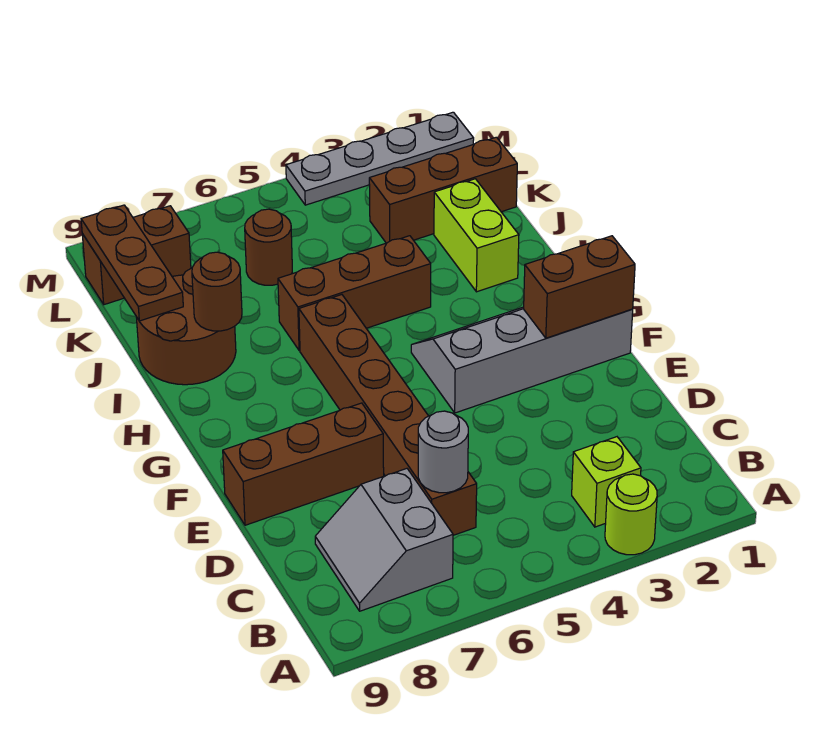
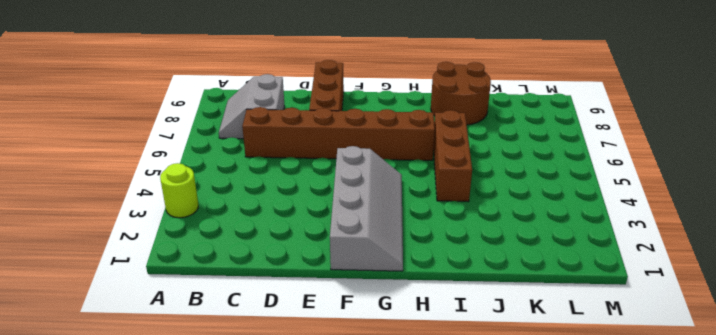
grey 2x2 slope [219,74,285,139] -> grey 2x2 slope turned to [315,469,453,611]
none -> lime 1x1 brick [572,437,641,527]
none -> lime 1x2 brick [434,179,519,292]
none -> brown 1x3 brick [369,137,517,243]

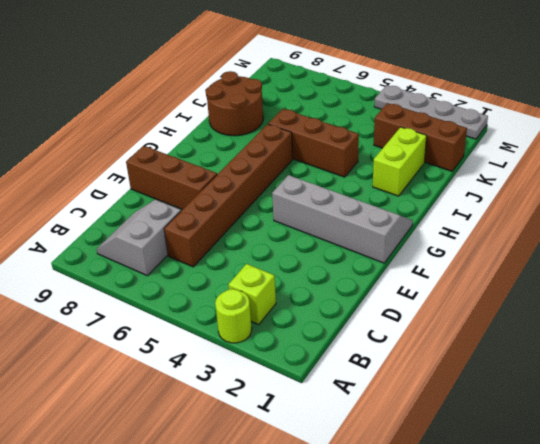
none -> brown 1x1 round brick [245,209,292,285]
none -> brown 1x2 brick [82,206,191,305]
none -> grey 1x1 round brick [418,411,468,493]

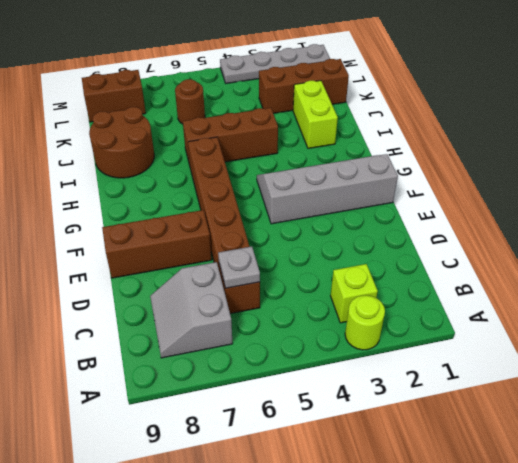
grey 1x1 plate [218,246,260,288] -> grey 1x1 round brick [418,411,468,493]
none -> brown 1x2 brick [524,236,635,338]
none -> brown 1x1 round brick [192,252,242,331]
none -> brown 1x3 plate [81,205,183,321]

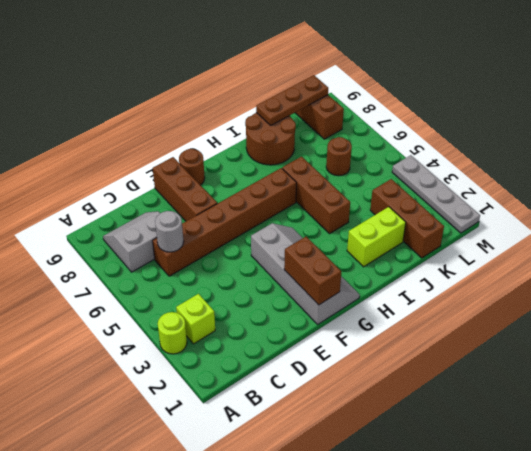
brown 1x1 round brick [179,149,205,185] -> brown 1x1 round brick moved to [192,252,242,331]

